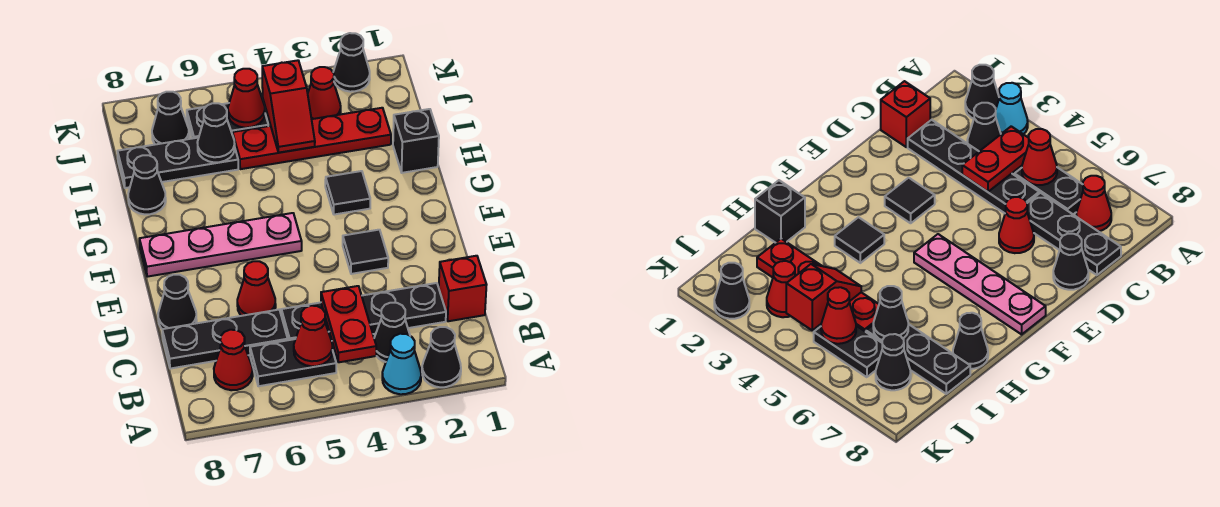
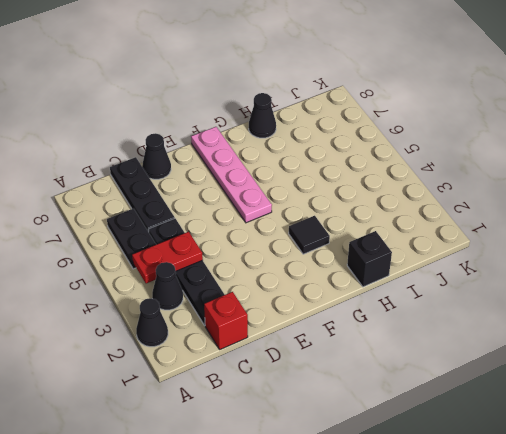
none -> cyan 1x1 cone [382,334,421,394]
none -> red 1x1 cone [214,330,253,390]
none -> red 1x1 cone [237,261,276,316]

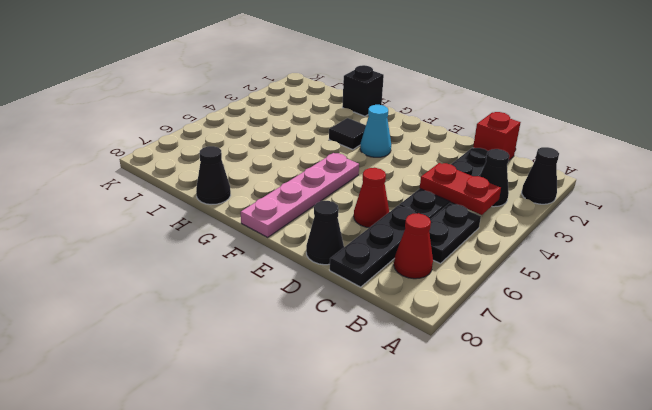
cyan 1x1 cone [360,105,391,157] -> cyan 1x1 cone moved to [382,334,421,394]
none -> black 1x1 tile [343,230,388,274]
none -> red 1x4 plate [233,108,391,169]
none -> black 1x3 plate [117,138,238,188]

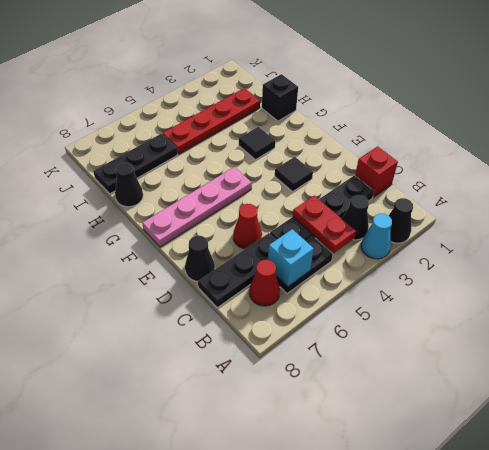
cyan 1x1 brick [268,229,314,287] -> none
none -> red 1x1 cone [308,67,341,119]
none -> black 1x2 plate [187,103,268,139]
none -> black 1x1 cone [152,92,189,144]

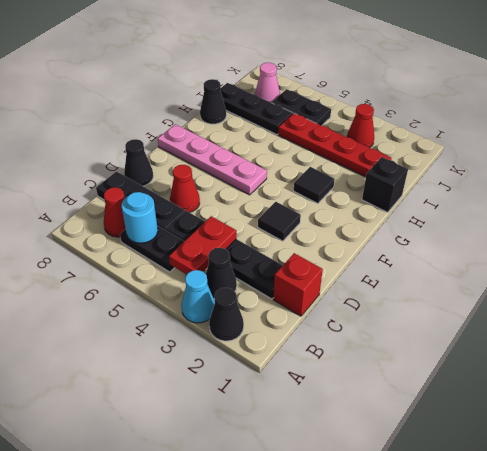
cyan 1x1 round brick [122,192,158,243] -> none
pink 1x1 cone [255,63,280,103] -> black 1x1 cone [152,92,189,144]
none -> black 1x1 cone [333,33,370,92]
none -> red 1x1 cone [294,306,332,366]
none -> red 1x2 slope [262,60,315,153]

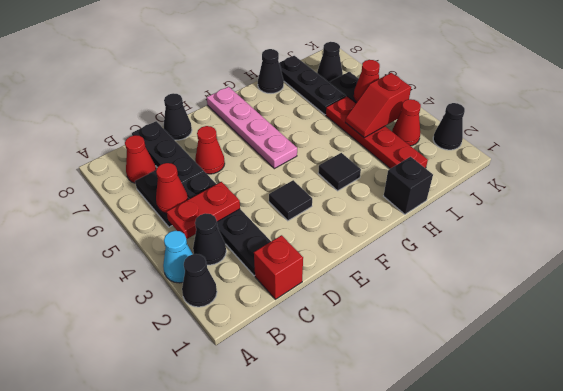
none -> black 1x1 cone [197,103,235,162]

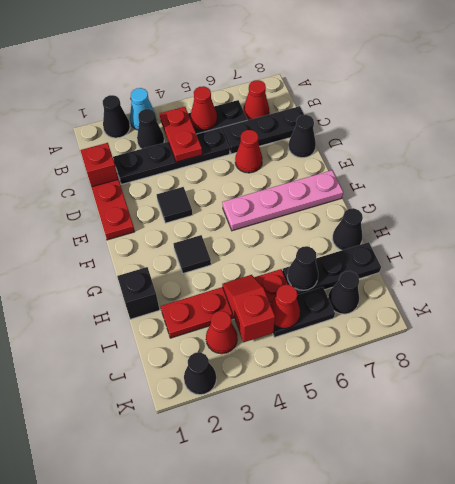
red 1x2 plate [91,180,135,240] -> none

